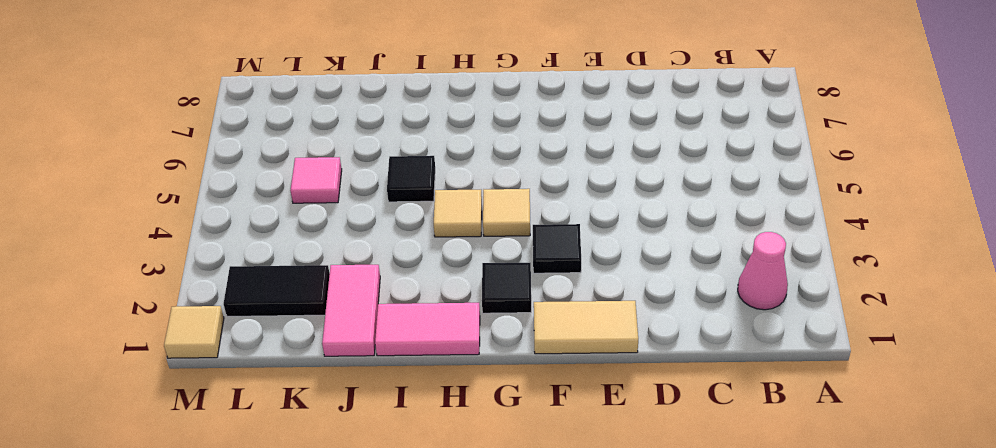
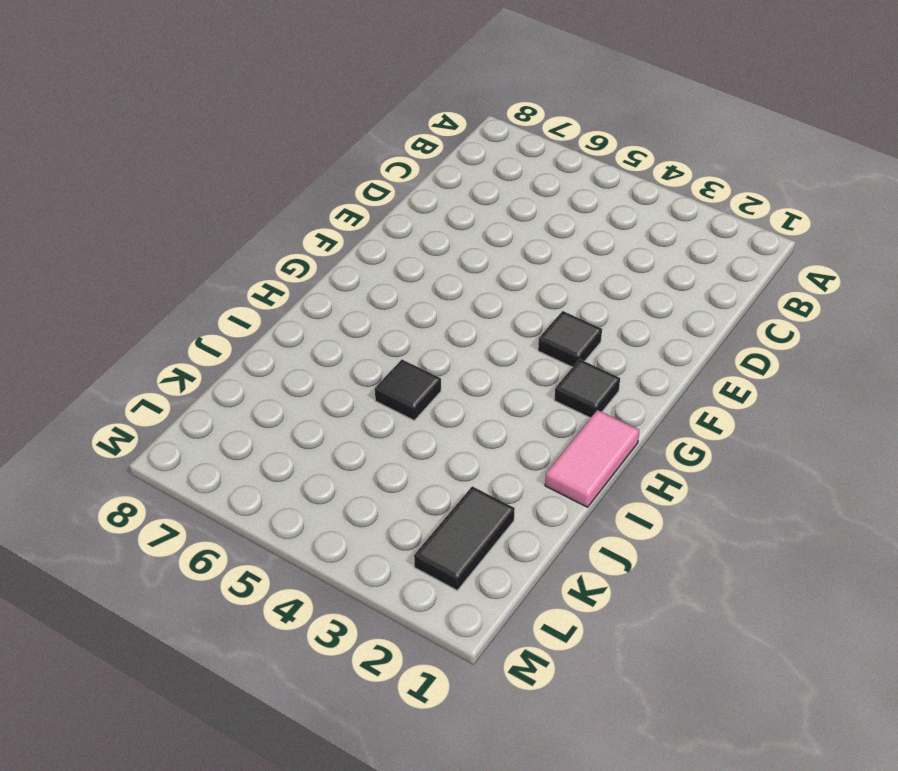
none -> pink 1x1 cone [738,232,788,310]
none -> tan 1x2 tile [534,301,638,354]
none -> tan 1x1 tile [483,189,530,236]

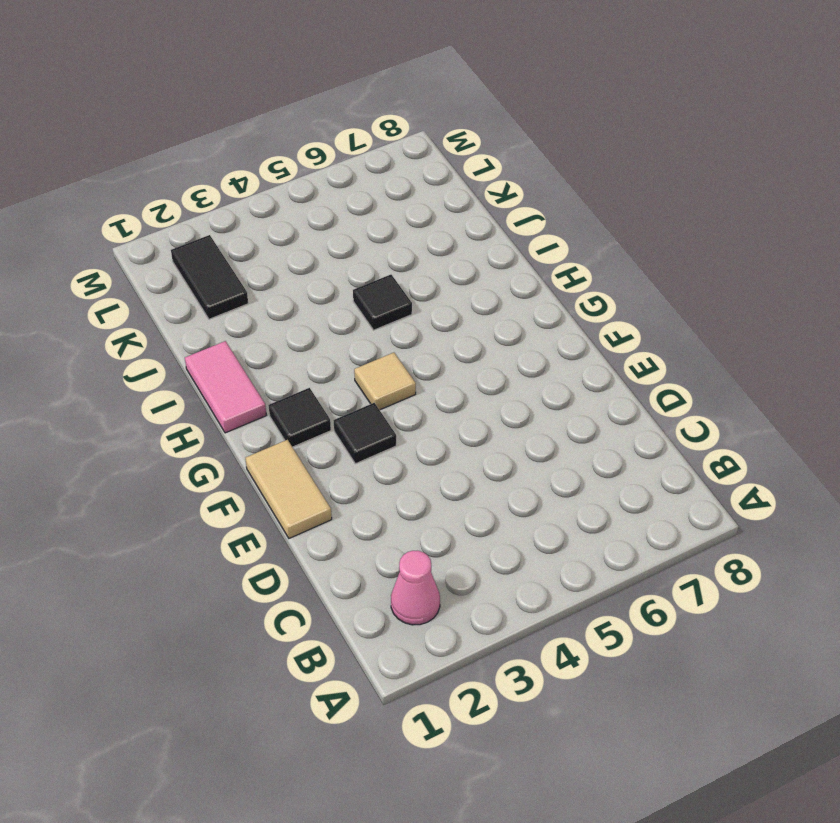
none -> tan 1x1 tile [434,190,482,237]
none -> pink 1x2 tile [322,265,380,356]
none -> pink 1x1 tile [290,157,342,203]

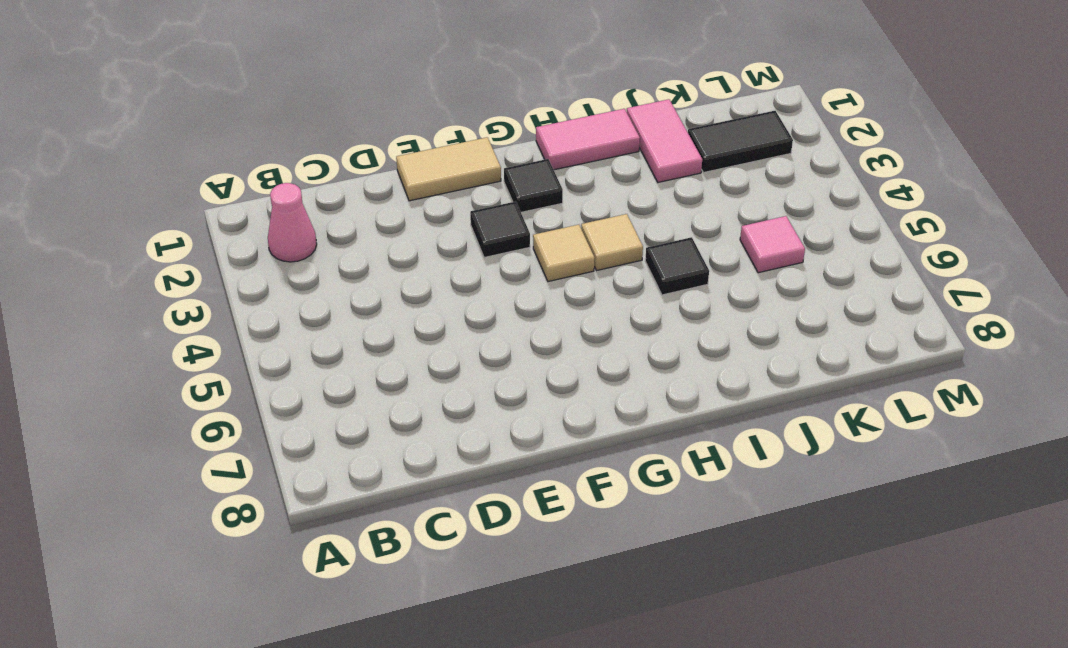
none -> tan 1x1 tile [164,306,224,358]

